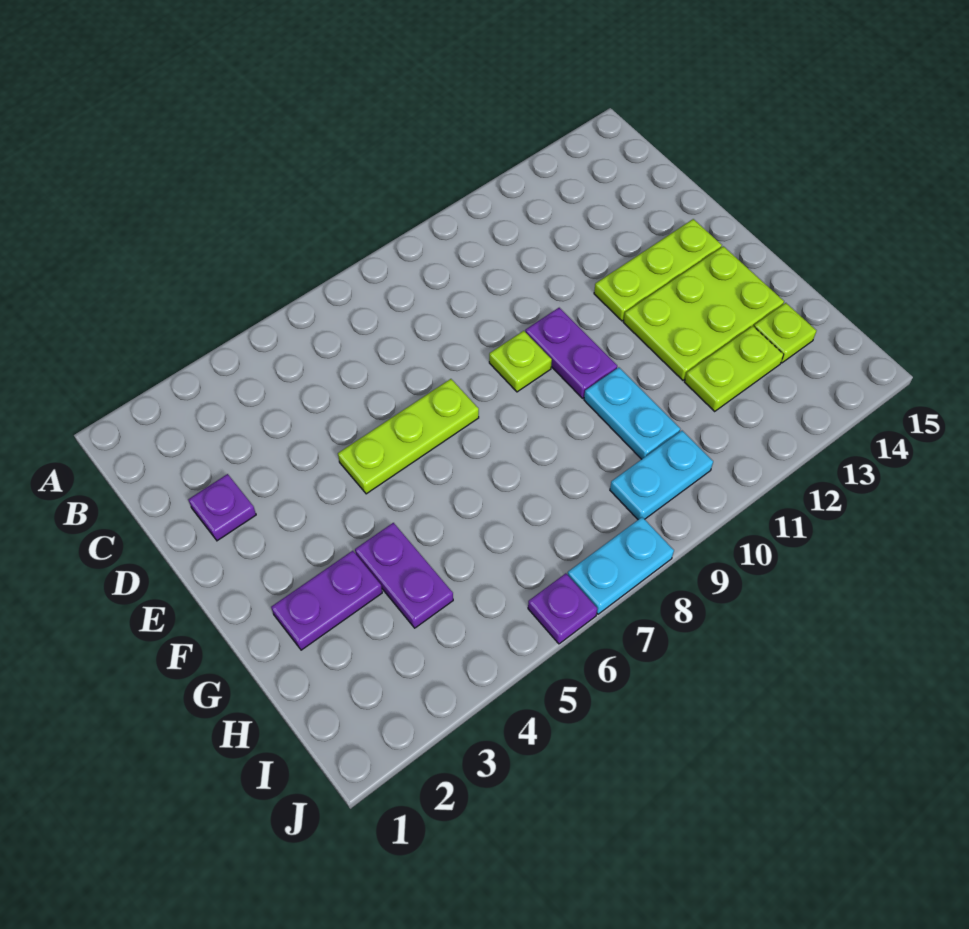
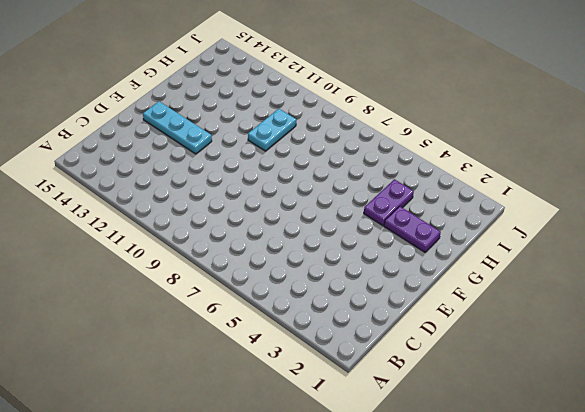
cyan 1x3 plate [143,102,212,154] -> lime 1x3 plate [594,219,722,321]
none -> purple 1x1 plate [188,474,256,541]
none -> lime 1x3 plate [338,379,479,494]
none -> lime 1x1 plate [489,331,552,392]

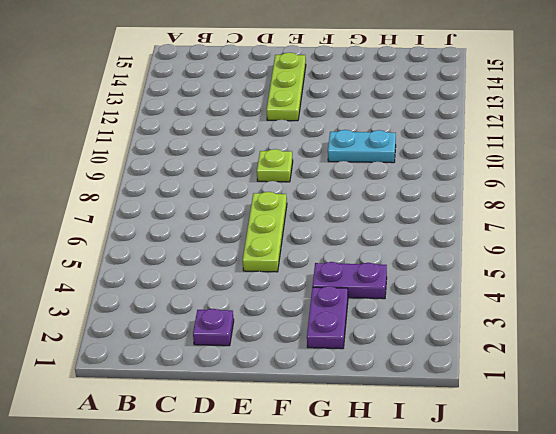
none -> purple 1x2 plate [525,308,617,398]
none -> lime 2x3 plate [623,246,784,380]
none -> lime 1x2 plate [685,326,784,411]

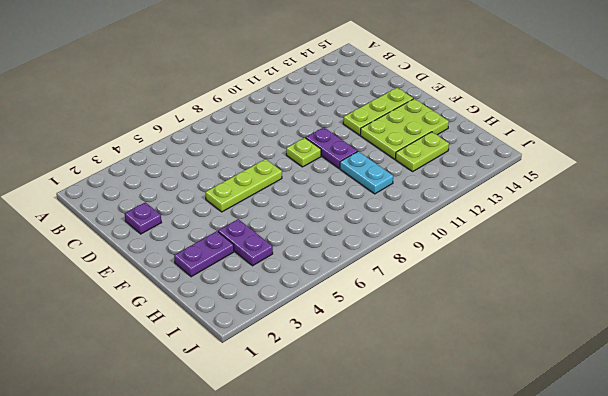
none -> lime 1x1 plate [754,303,817,363]
none -> cyan 1x2 plate [610,431,713,520]
none -> purple 1x1 plate [528,573,597,644]

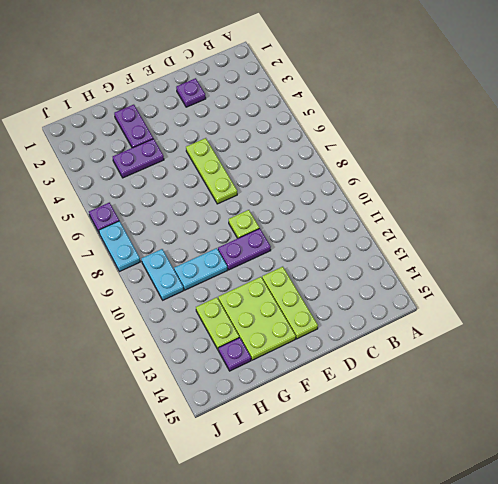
purple 1x1 plate [219,337,251,371] -> lime 1x1 plate [754,303,817,363]

